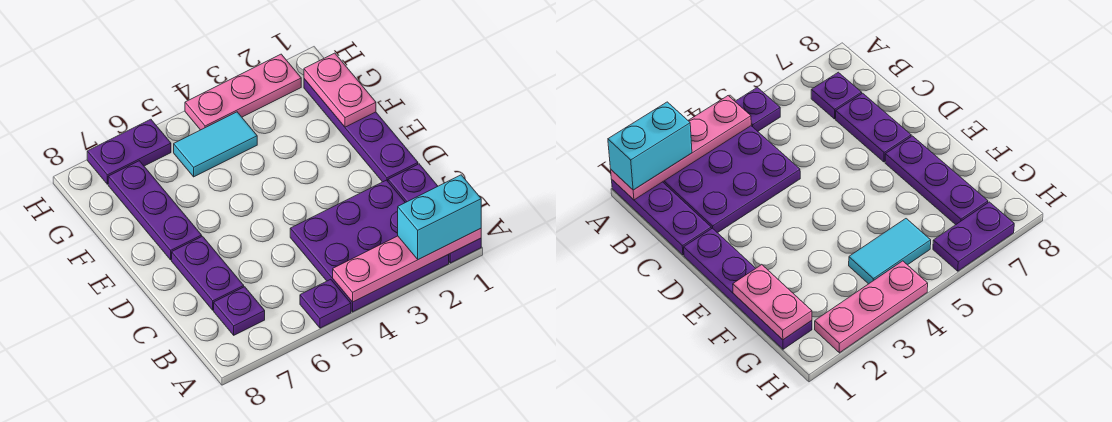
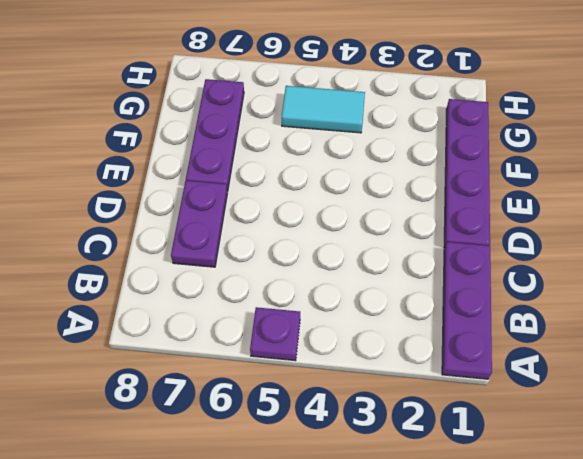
none -> purple 3x3 plate [290,180,449,312]
none -> purple 1x1 plate [214,287,265,335]
none -> pink 1x3 plate [185,54,301,130]

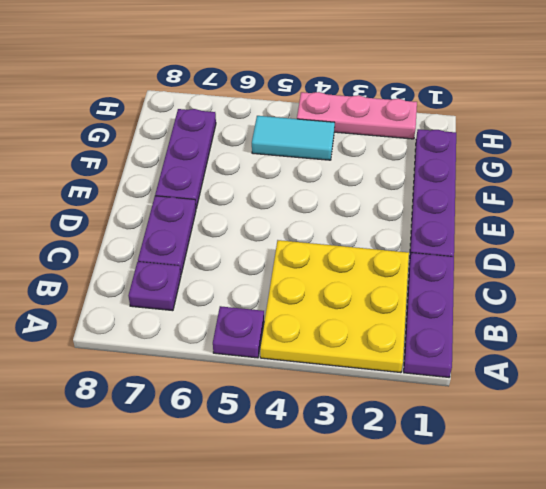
yellow 3x3 plate [260,240,409,373] -> purple 3x3 plate [290,180,449,312]
none -> purple 1x2 plate [87,119,171,184]
none -> pink 1x4 plate [333,228,481,302]
none -> pink 1x2 plate [304,53,376,127]

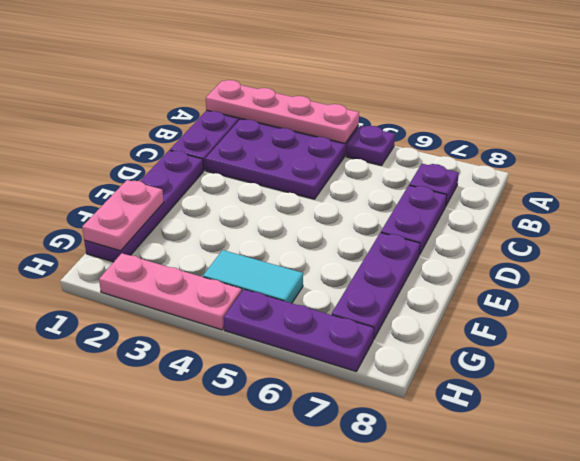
purple 1x3 plate [224,289,374,371] -> purple 1x2 plate [87,119,171,184]
none -> cyan 1x2 brick [398,175,481,259]

